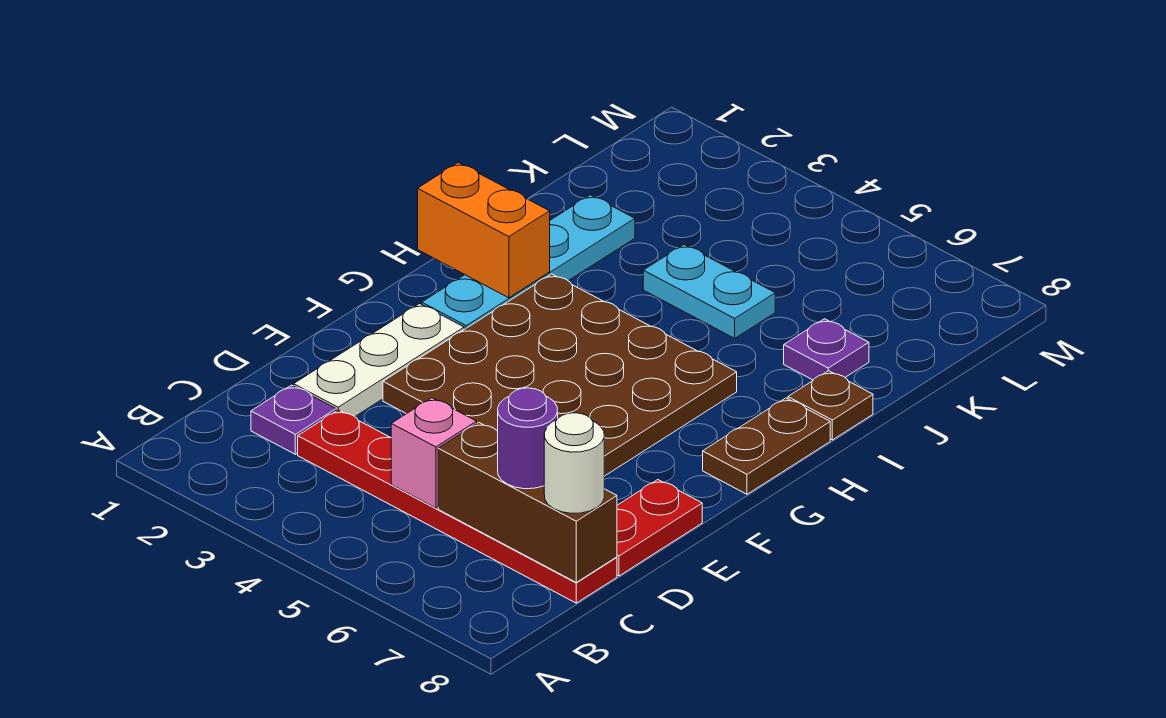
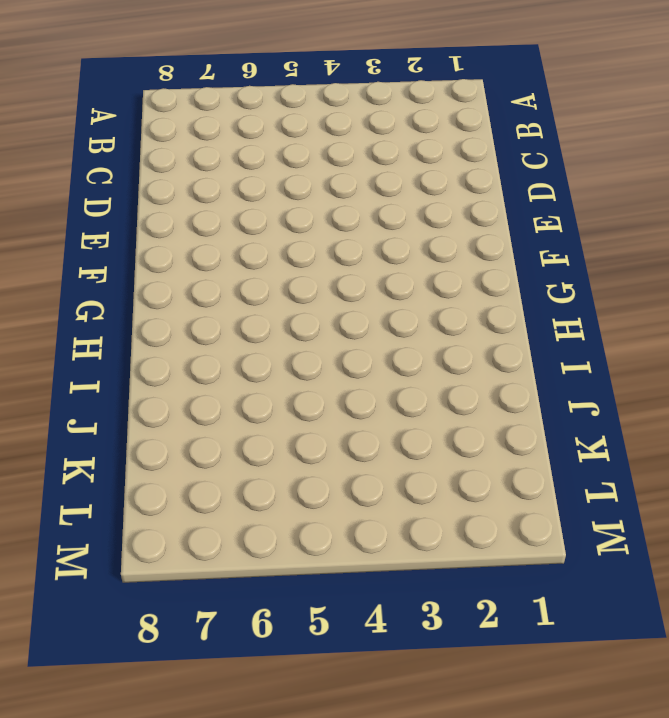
none -> purple 1x1 plate [251,385,336,454]
none -> red 1x6 plate [298,410,617,603]
none -> white 1x3 plate [294,304,464,417]

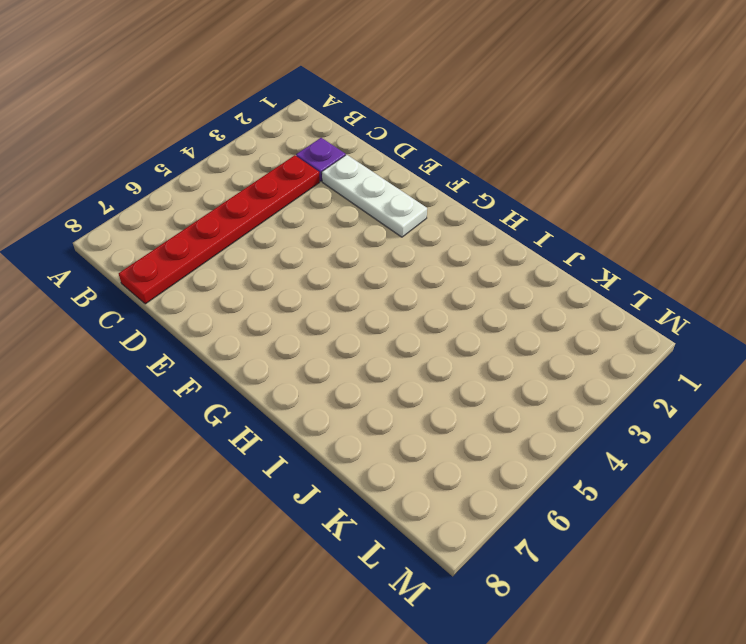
none -> red 1x2 plate [617,480,702,576]
none -> brown 4x4 plate [383,274,737,476]
none -> cyan 1x4 plate [422,195,635,329]

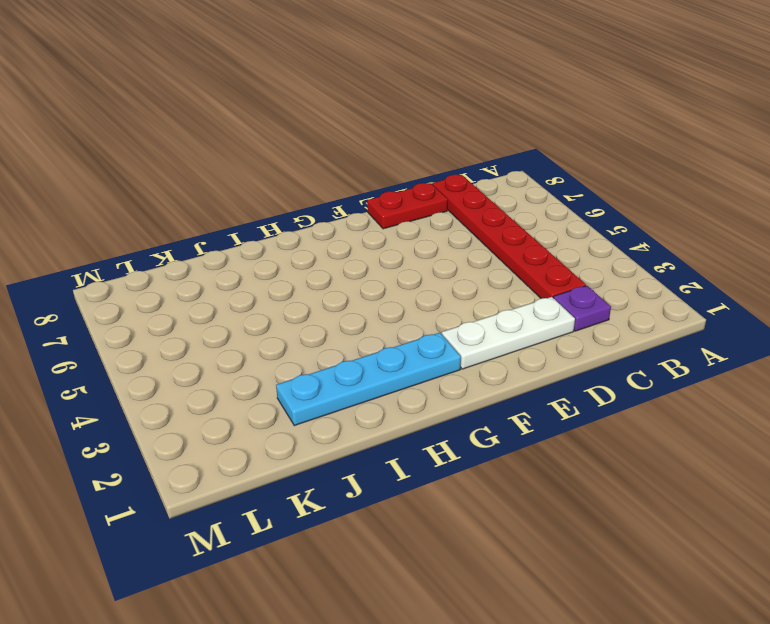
none -> brown 4x4 plate [383,274,737,476]
none -> brown 1x2 plate [703,398,830,494]
none -> brown 1x1 plate [788,371,873,440]

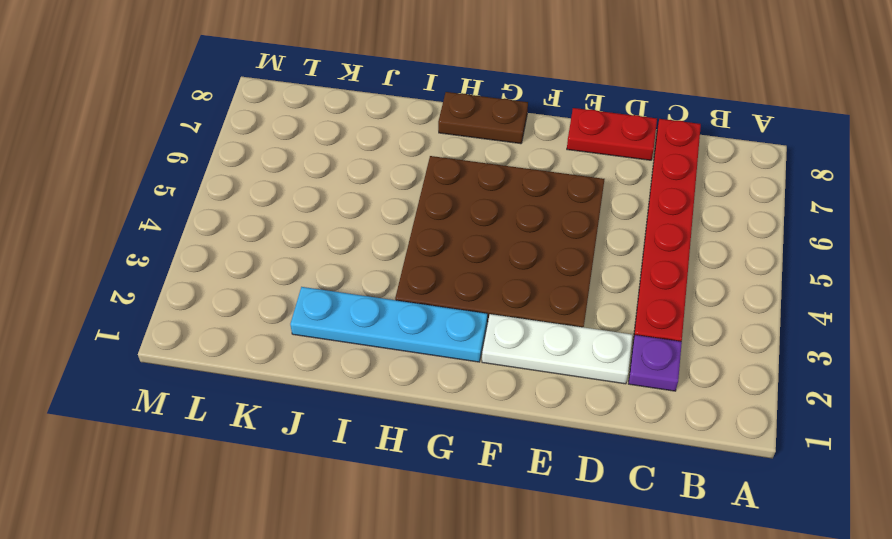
none -> brown 1x1 plate [788,371,873,440]
none -> cyan 1x2 plate [643,245,775,338]
none -> purple 1x1 plate [784,319,869,380]

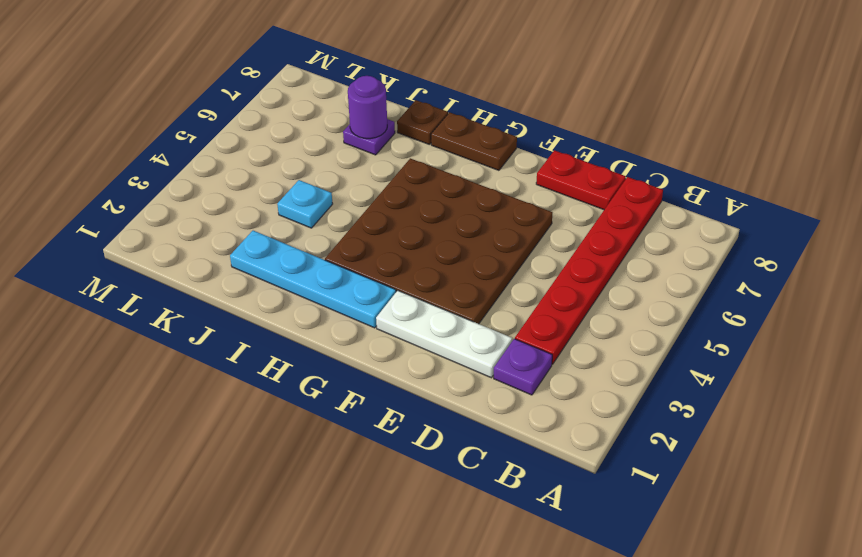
cyan 1x1 plate [277,180,333,228] -> cyan 1x2 plate [643,245,775,338]
purple 1x1 round brick [348,76,387,139] -> purple 1x1 round brick moved to [498,388,558,489]
none -> pink 1x1 brick [391,398,477,508]
none -> brown 1x3 brick [438,423,617,582]
none -> orange 1x2 brick [418,163,550,298]

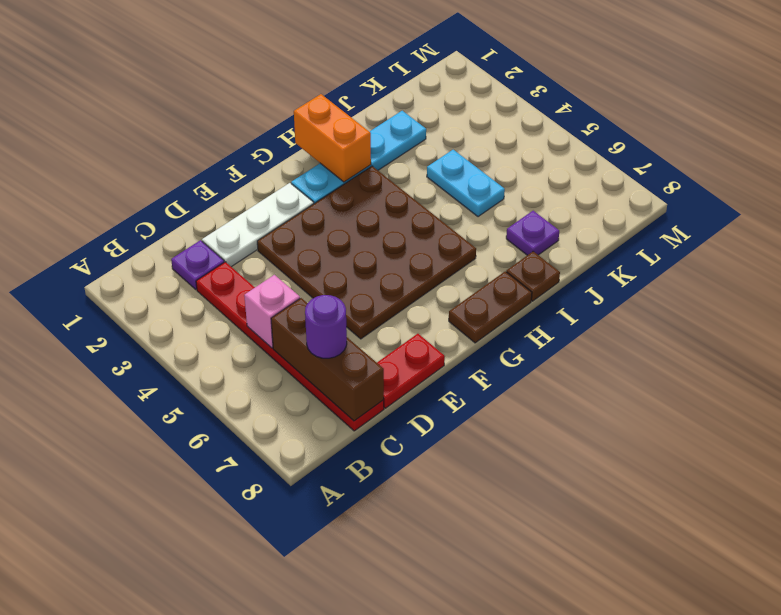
none -> white 1x1 round brick [544,413,604,513]

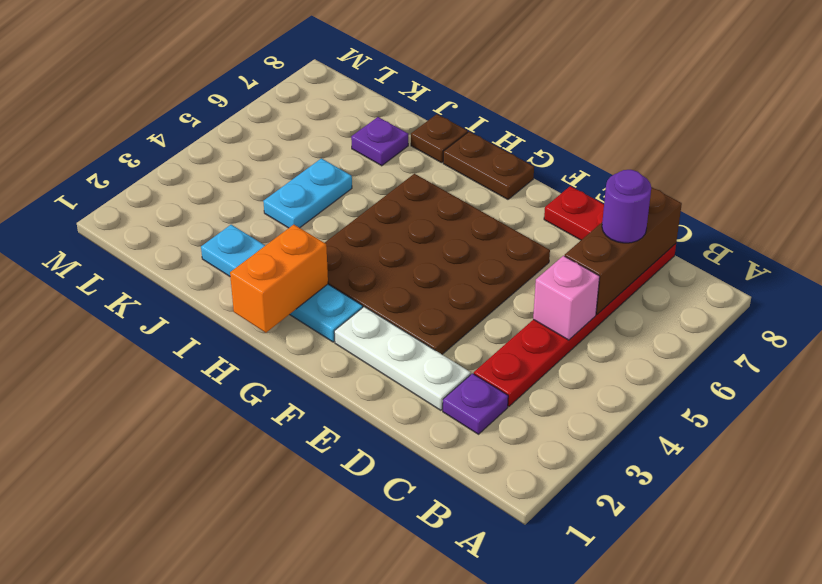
none -> white 1x1 round brick [544,413,604,513]

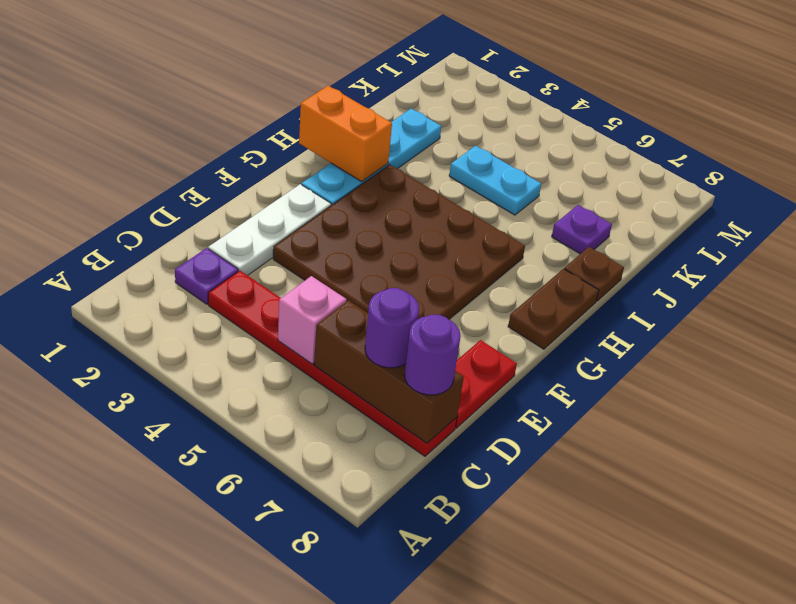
purple 1x1 round brick [405,315,461,395] -> white 1x1 round brick [544,413,604,513]

